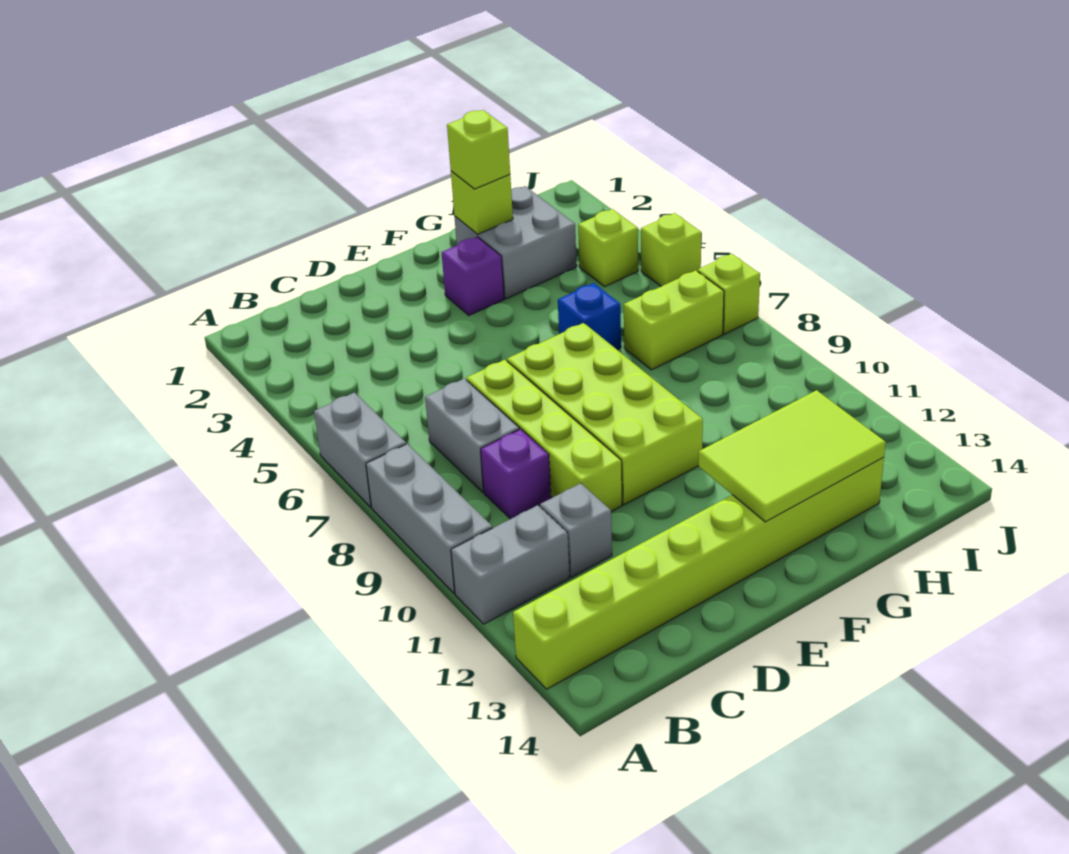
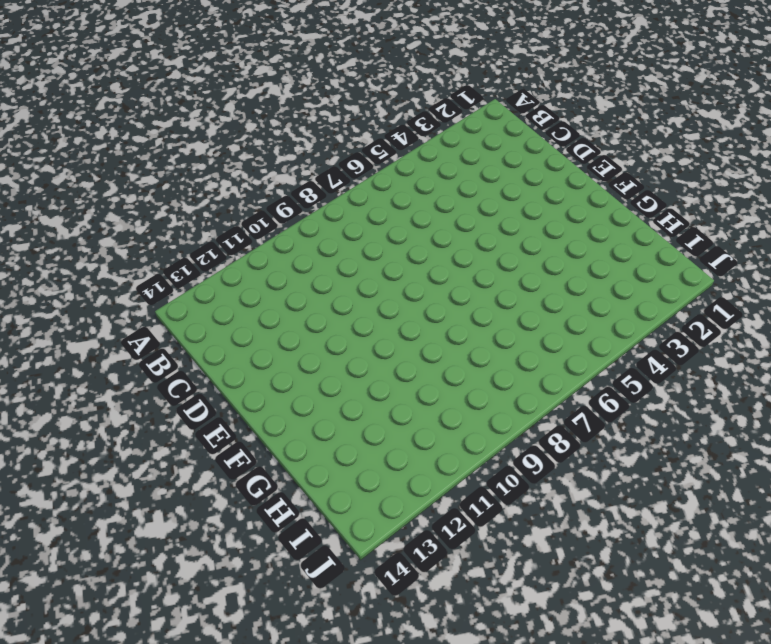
none -> grey 1x2 brick [314,393,406,507]
none -> grey 1x3 brick [366,444,492,593]
none -> grey 1x2 brick [451,505,569,624]

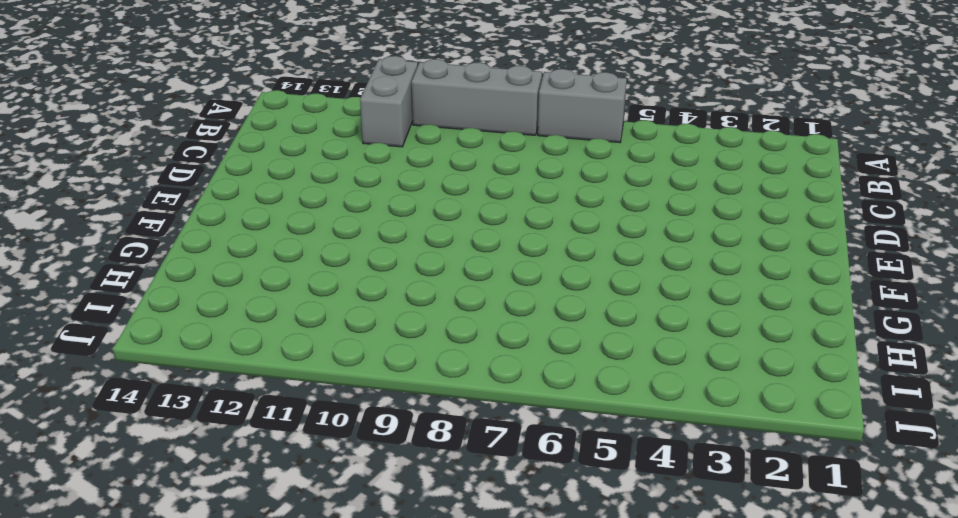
none -> lime 1x8 brick [513,457,884,689]
none -> grey 1x2 brick [425,379,519,492]
none -> purple 1x1 brick [481,429,551,519]

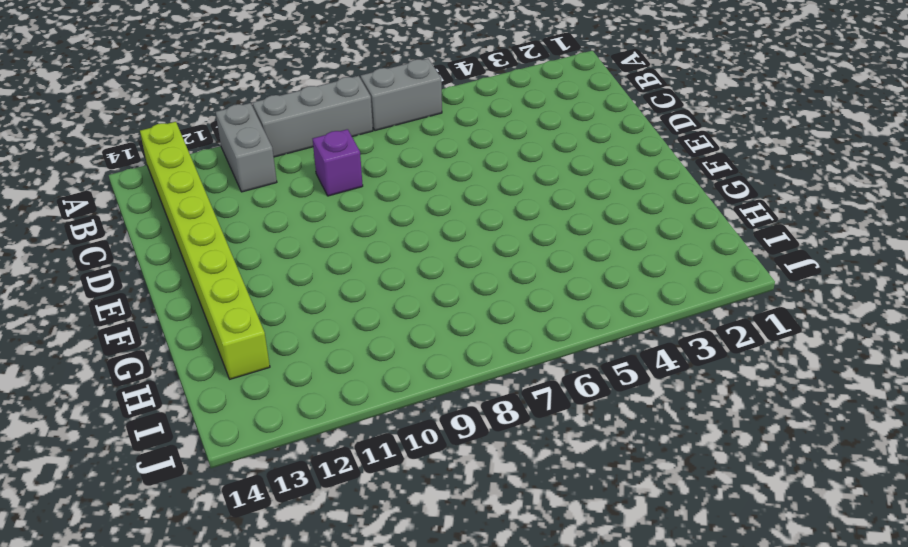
none -> grey 1x2 brick [425,379,519,492]
none -> grey 1x1 brick [540,483,612,577]
none -> lime 1x4 brick [466,360,622,511]

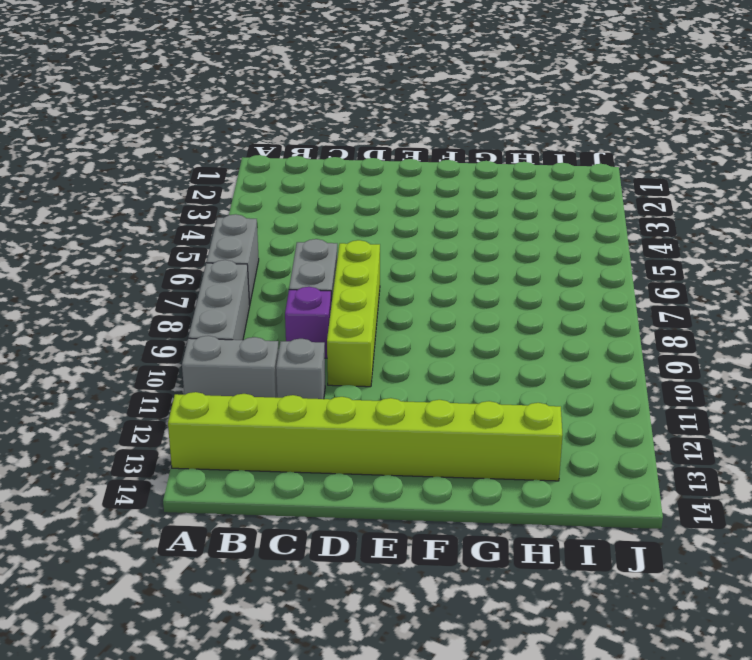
none -> lime 2x4 brick [507,323,703,505]
none -> purple 1x1 brick [442,237,504,315]
none -> grey 2x2 brick [454,186,577,299]

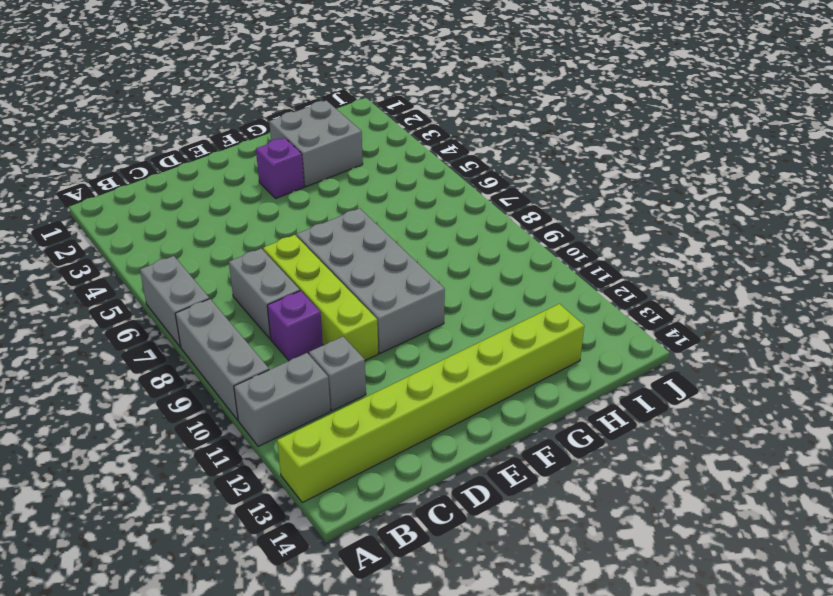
grey 2x4 brick [297,208,445,353] -> lime 2x4 brick [507,323,703,505]
none -> blue 1x1 brick [558,283,621,350]
none -> lime 1x2 brick [624,270,724,370]
none -> lime 1x1 brick [578,209,638,286]

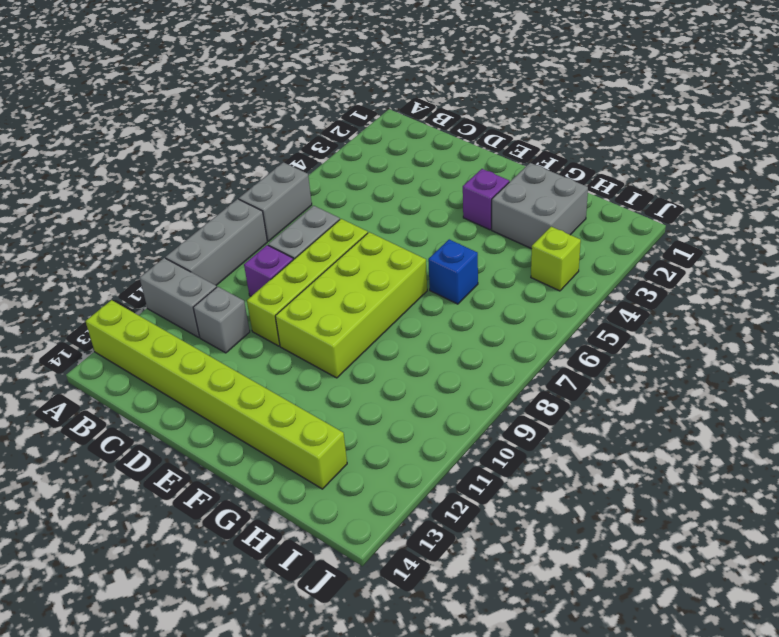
none -> lime 1x2 brick [624,270,724,370]
none -> lime 1x1 brick [641,213,701,286]
none -> lime 1x1 brick [698,254,760,334]

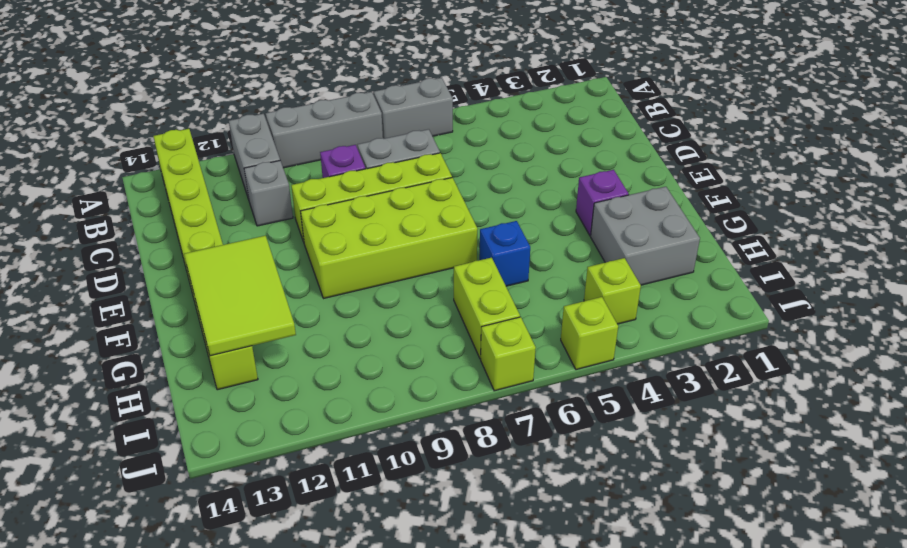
none -> lime 1x1 brick [451,171,513,234]
none -> lime 1x1 brick [447,110,510,189]

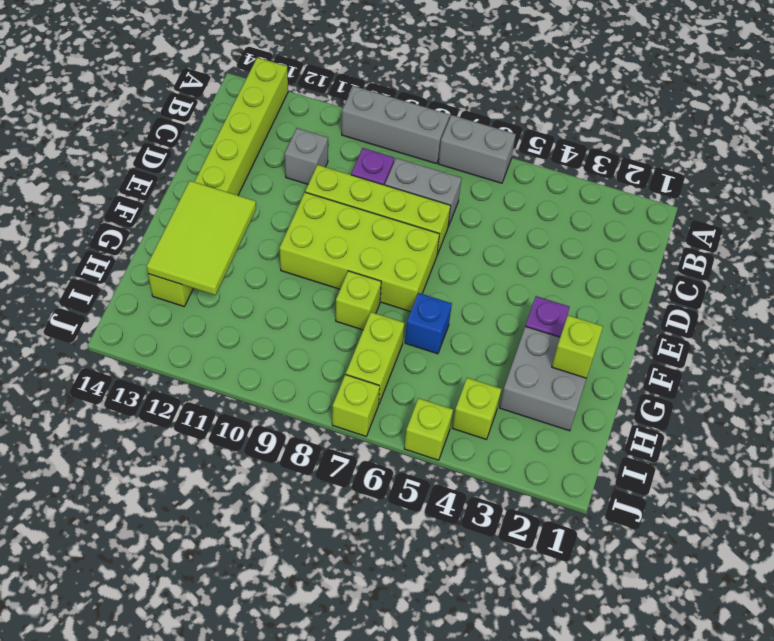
lime 1x1 brick [336,271,381,330] -> lime 1x1 brick moved to [447,110,510,189]
none -> grey 1x2 brick [451,505,569,624]

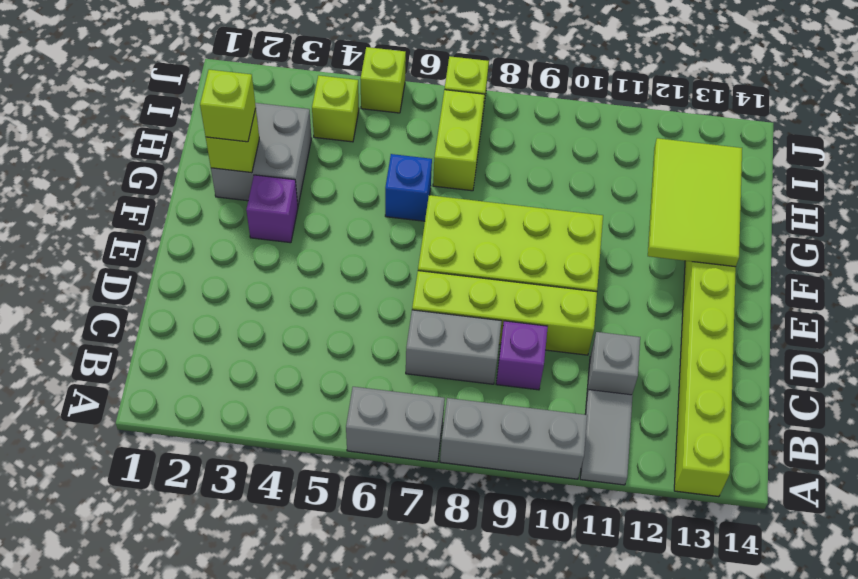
grey 1x2 tile [580,390,633,485] -> grey 1x2 brick [451,505,569,624]

